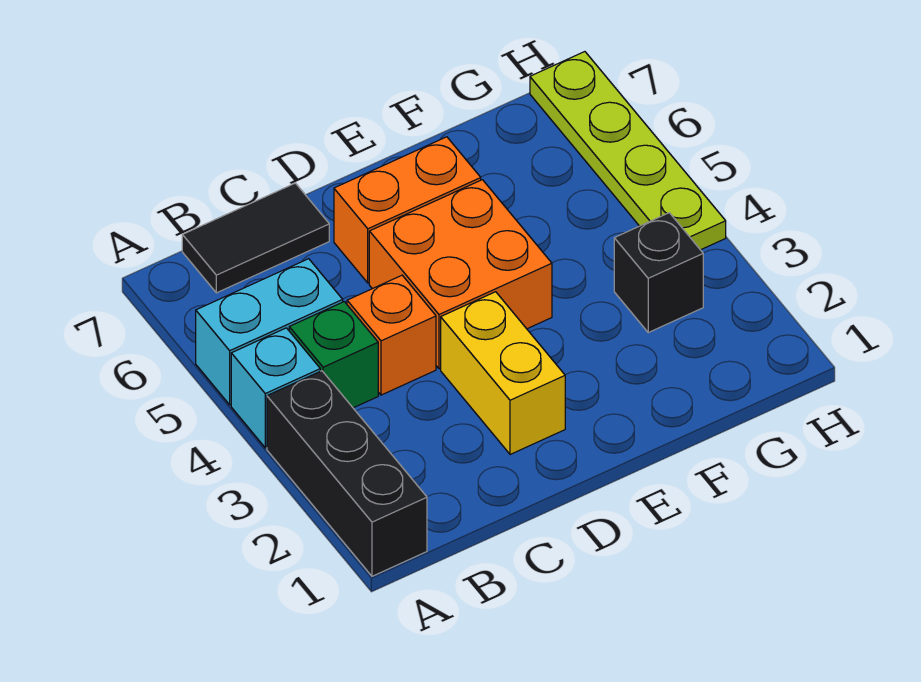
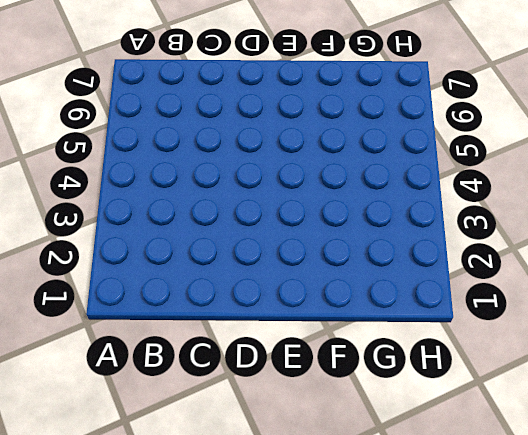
none -> black 1x3 brick [267,371,427,576]
none -> cyan 1x1 brick [231,328,320,448]

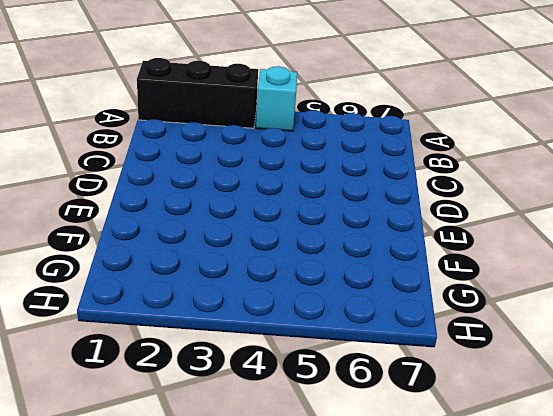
none -> cyan 1x2 brick [196,259,343,405]
none -> green 1x1 brick [289,302,378,408]

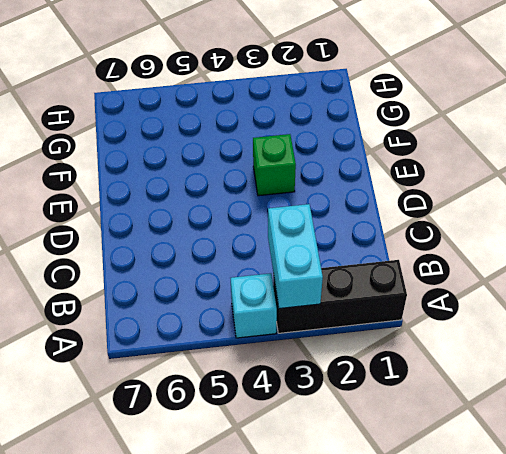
cyan 1x2 brick [268,204,323,309] -> cyan 1x2 brick moved to [196,259,343,405]
green 1x1 brick [253,134,296,196] -> green 1x1 brick moved to [289,302,378,408]
none -> black 1x2 tile [182,183,329,293]
none -> orange 1x1 brick [347,275,436,395]

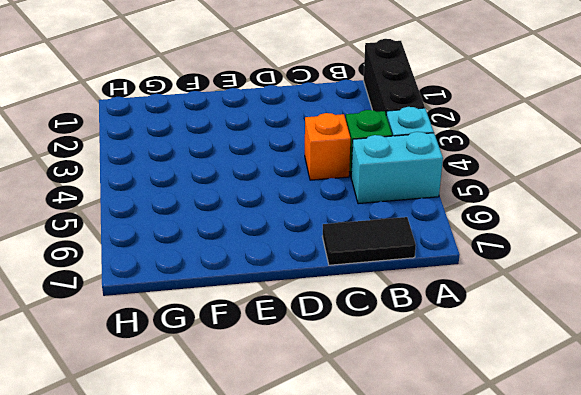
none -> yellow 1x2 brick [441,292,565,454]
none -> orange 2x2 brick [369,180,552,369]

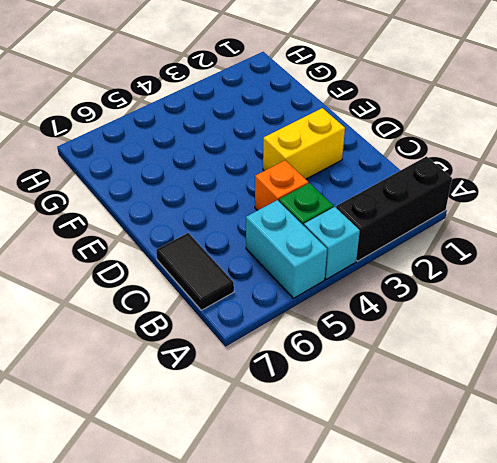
none -> orange 2x2 brick [369,180,552,369]
none -> orange 1x2 brick [334,137,481,283]

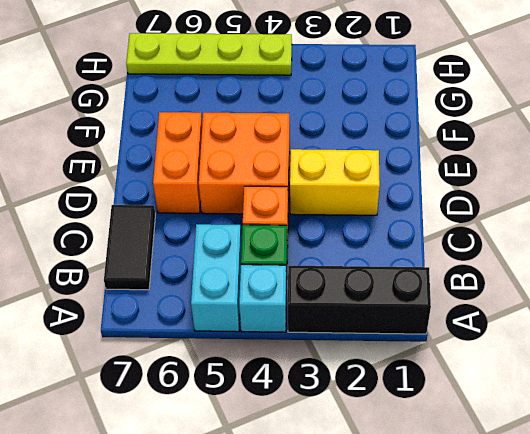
none -> black 1x1 brick [614,213,703,332]

